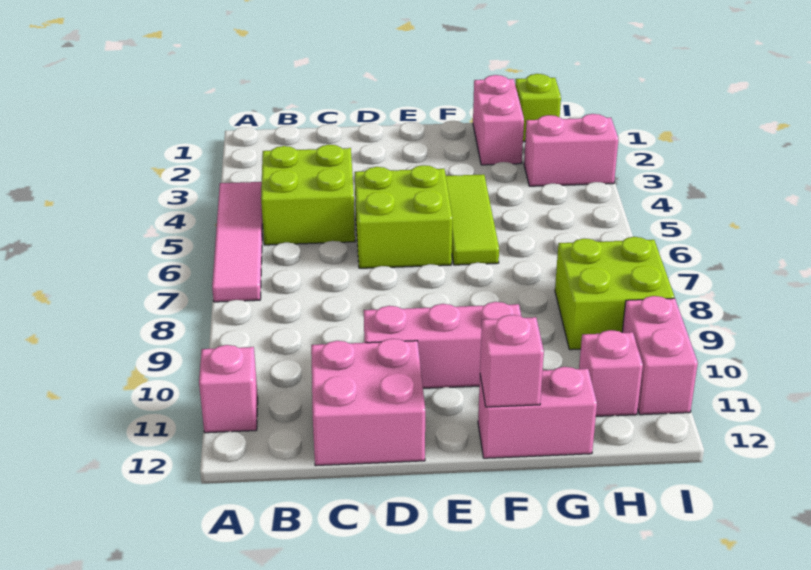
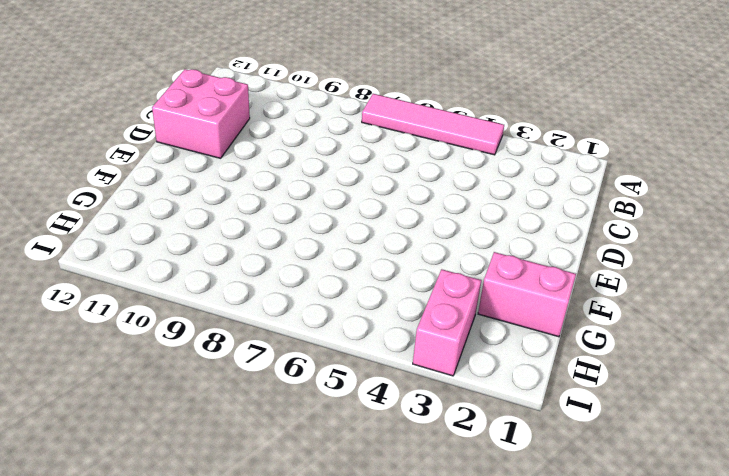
none -> pink 1x1 brick [199,345,258,433]
none -> lime 2x2 brick [261,145,355,245]
none -> lime 2x2 brick [355,165,452,268]

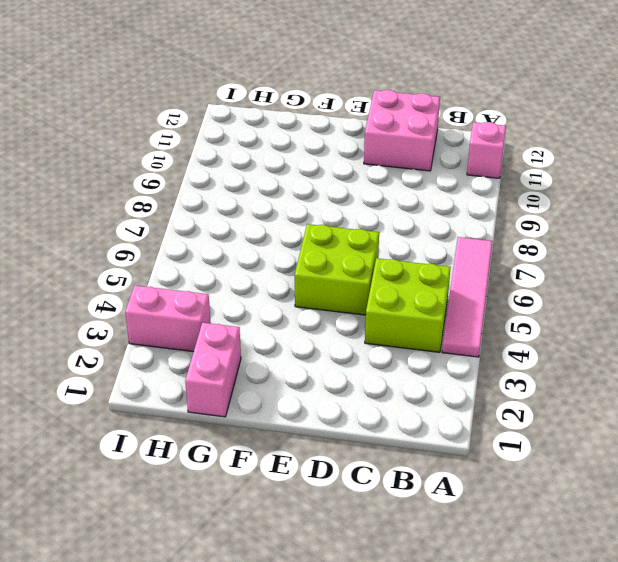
none -> pink 1x3 brick [364,302,521,388]
none -> lime 1x3 tile [446,174,499,265]
none -> pink 1x2 brick [478,367,597,458]

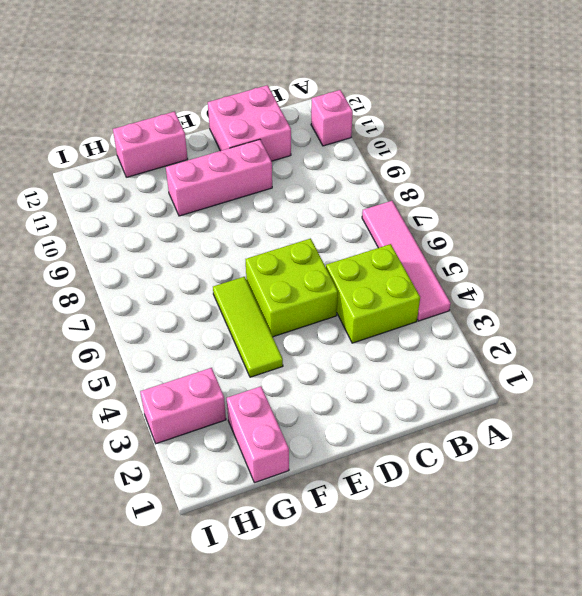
none -> lime 1x1 brick [515,74,561,142]
none -> lime 2x2 brick [555,237,675,350]
none -> pink 1x1 brick [579,330,643,416]

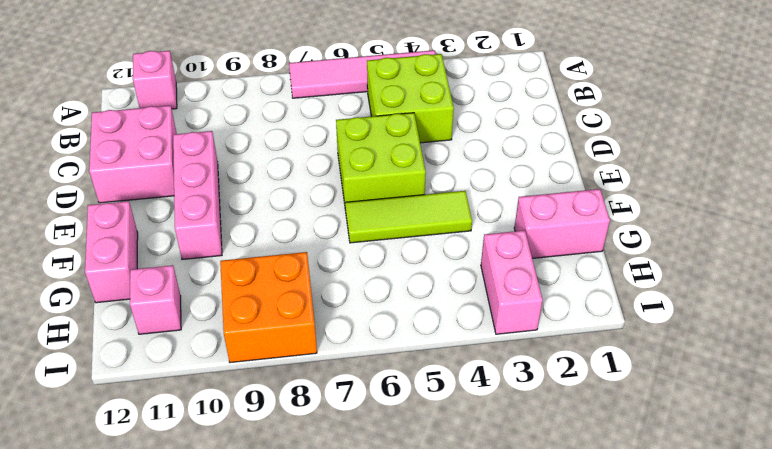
orange 2x2 brick [220,252,317,363] -> lime 2x2 brick [555,237,675,350]
none -> lime 1x1 brick [515,74,561,142]
none -> pink 1x2 brick [622,296,698,415]
none -> pink 1x1 brick [480,315,544,407]

